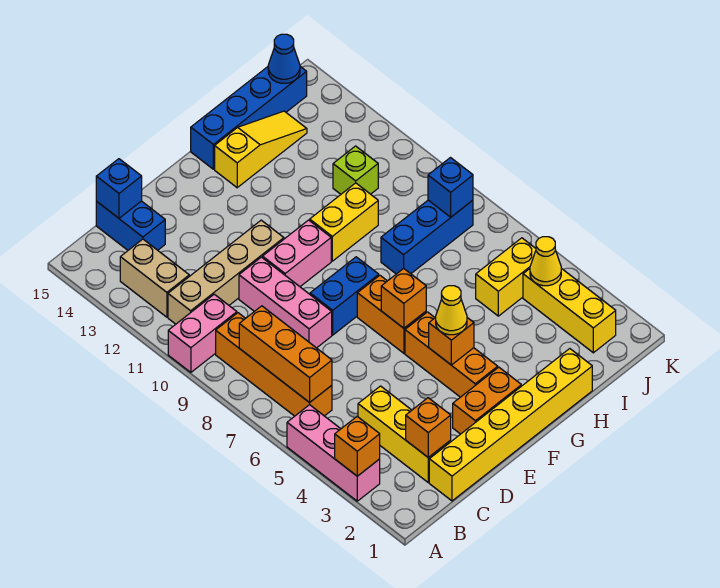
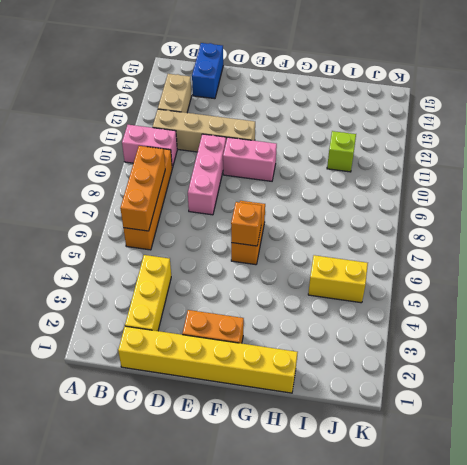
none -> pink 1x3 brick [287,405,380,501]
none -> blue 1x2 brick [310,257,379,335]
none -> orange 1x3 brick [405,312,498,397]
none -> yellow 1x2 brick [310,183,378,261]

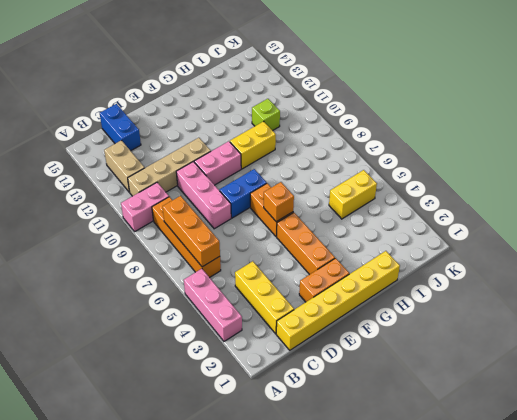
none -> yellow 1x3 slope [215,111,307,188]
none -> blue 1x4 brick [191,67,307,169]
none -> blue 1x3 brick [381,200,473,274]
none -> yellow 1x3 brick [523,268,616,353]

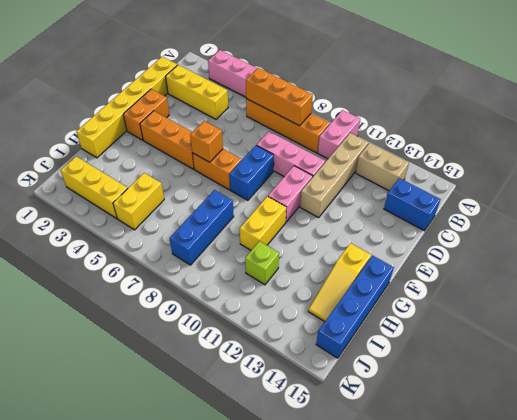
none -> orange 1x1 brick [335,417,380,476]
none -> orange 1x1 brick [406,398,451,457]
none -> blue 1x1 brick [96,159,142,218]
none -> orange 1x1 brick [429,318,474,365]

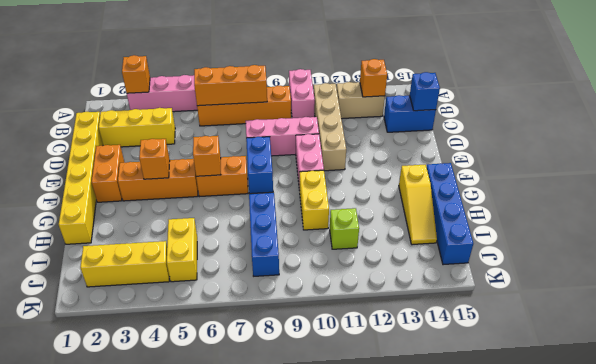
orange 1x1 brick [360,59,387,97] -> orange 1x1 brick moved to [406,398,451,457]
none -> yellow 1x1 cone [530,237,561,286]
none -> blue 1x1 brick [428,158,473,217]
none -> blue 1x1 cone [268,34,300,83]
none -> yellow 1x1 cone [435,286,467,335]

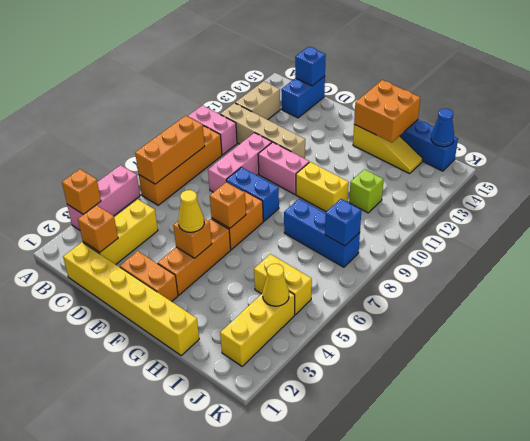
orange 2x2 brick [354,80,420,142] -> none

